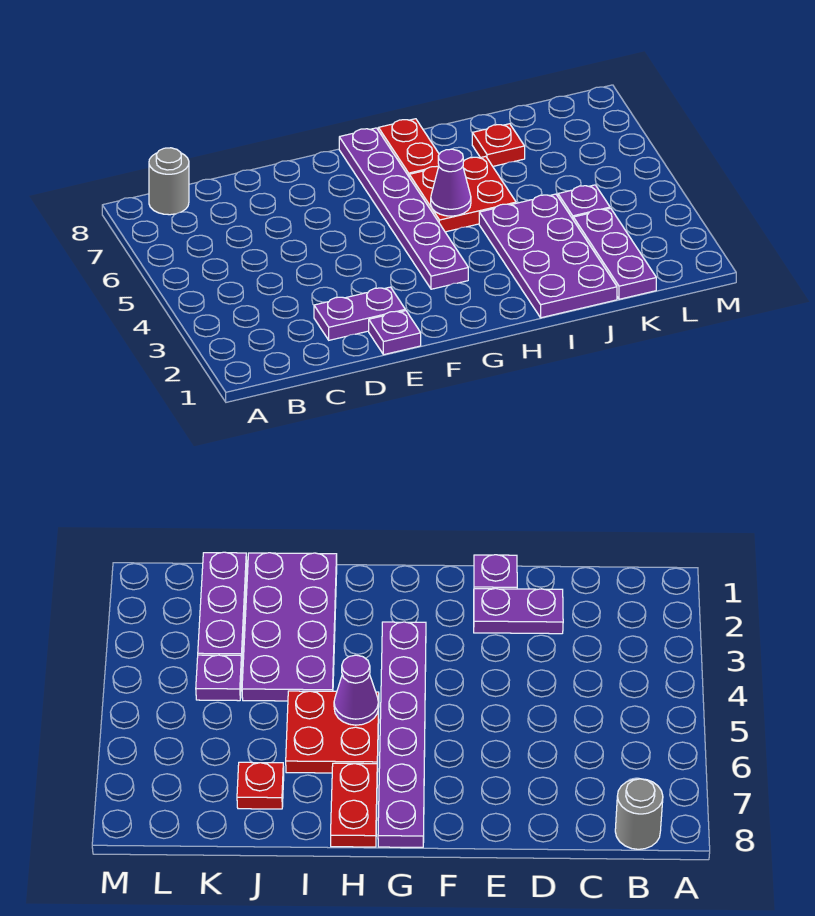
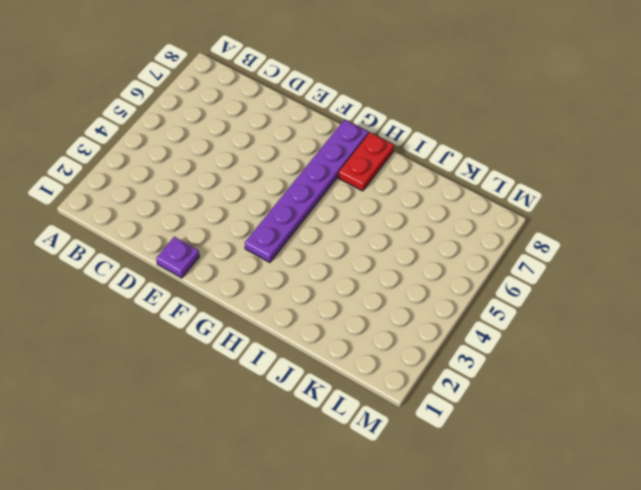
none -> grey 1x1 round brick [149,148,189,215]
none -> purple 1x2 plate [314,287,405,340]

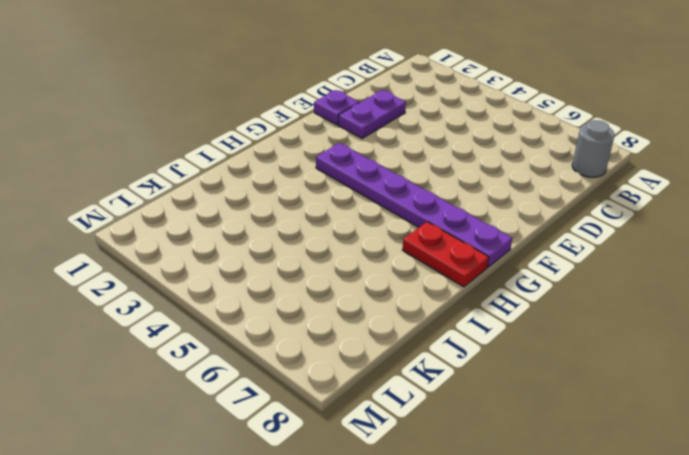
none -> red 2x2 plate [409,156,516,232]
none -> purple 2x4 plate [479,194,617,318]

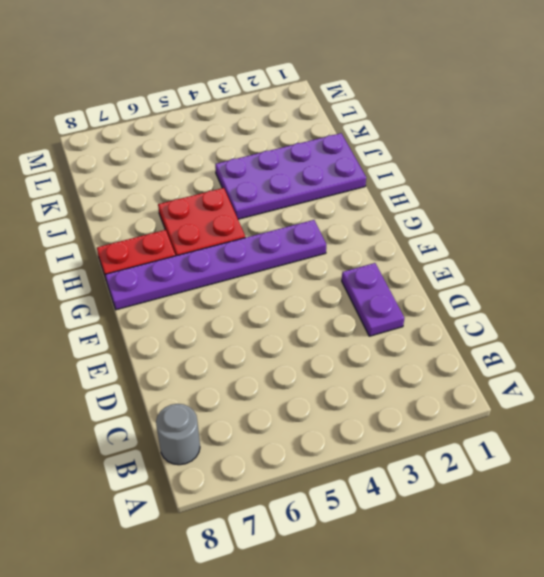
none -> purple 1x1 plate [369,311,421,355]
none -> red 1x1 plate [472,124,525,166]

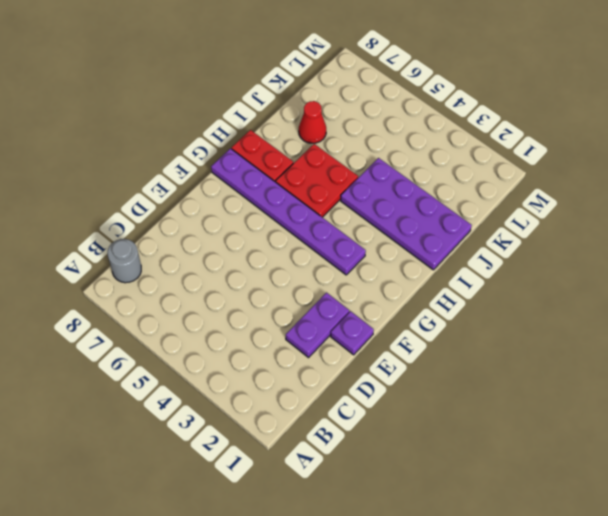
red 1x1 cone [299,101,326,143] -> red 1x1 plate [472,124,525,166]
none -> purple 1x3 plate [573,208,656,299]
none -> purple 1x1 plate [558,185,610,219]

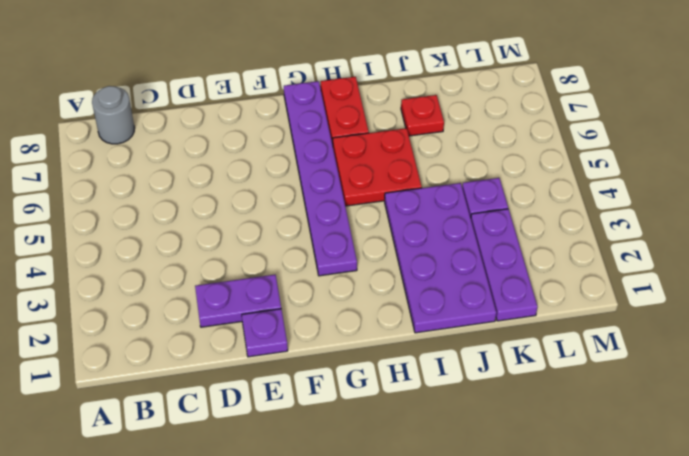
none -> purple 1x1 cone [431,149,471,216]

